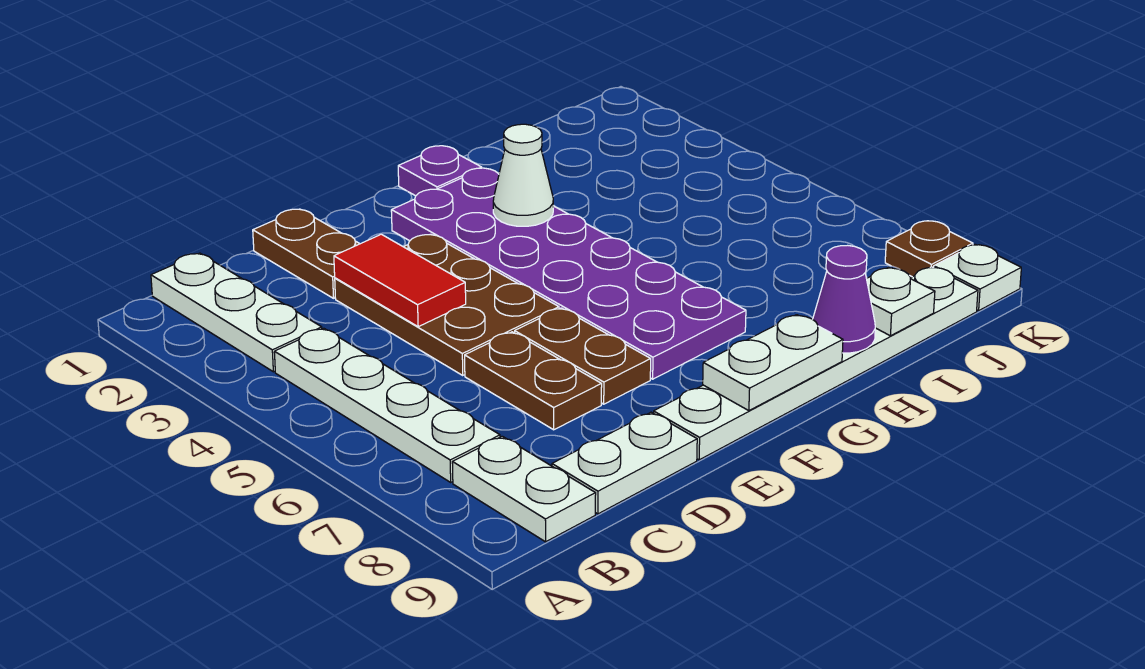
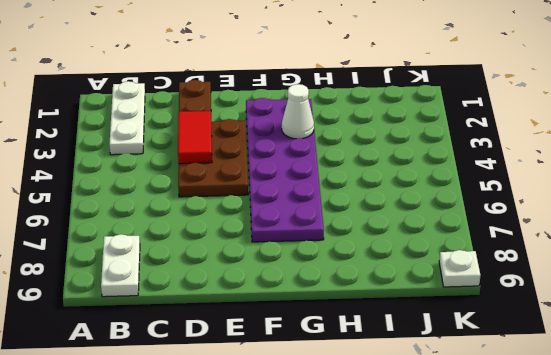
none -> white 1x4 plate [274,328,500,482]
none -> white 1x2 plate [552,412,697,514]
none -> brown 1x2 plate [465,332,602,430]

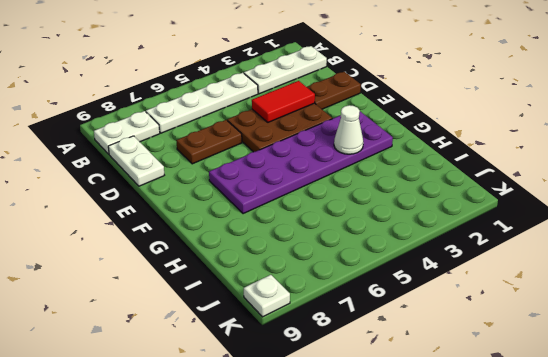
none -> brown 1x2 plate [515,308,651,404]
none -> white 1x6 plate [654,267,978,460]
none -> purple 1x1 plate [398,146,482,196]

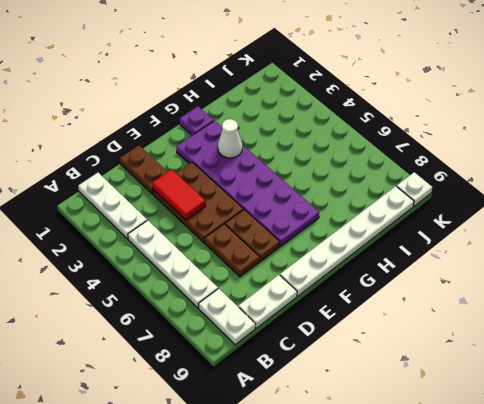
none -> brown 1x1 plate [885,221,973,277]
none -> white 1x2 plate [703,315,843,411]
none -> purple 1x1 cone [813,245,875,353]

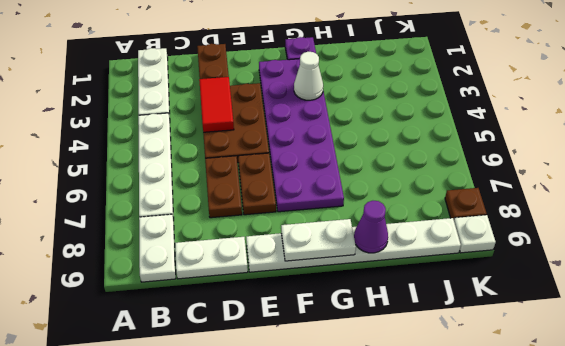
none -> white 1x1 plate [867,267,935,336]

